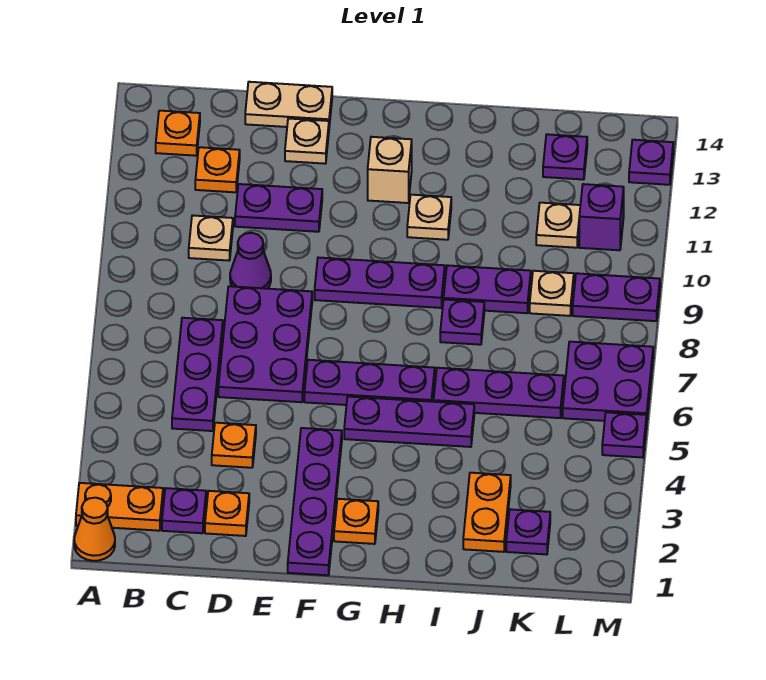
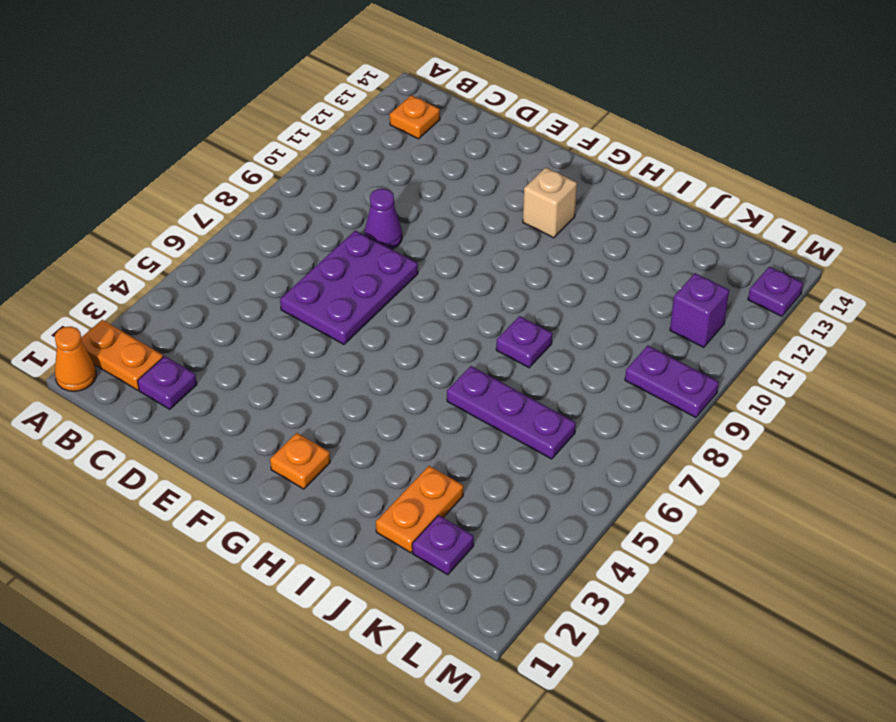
none -> purple 1x3 plate [172,318,223,431]
none -> tan 1x1 plate [189,215,233,261]
none -> orange 1x1 plate [195,147,240,192]
none -> orange 1x1 plate [205,491,249,536]

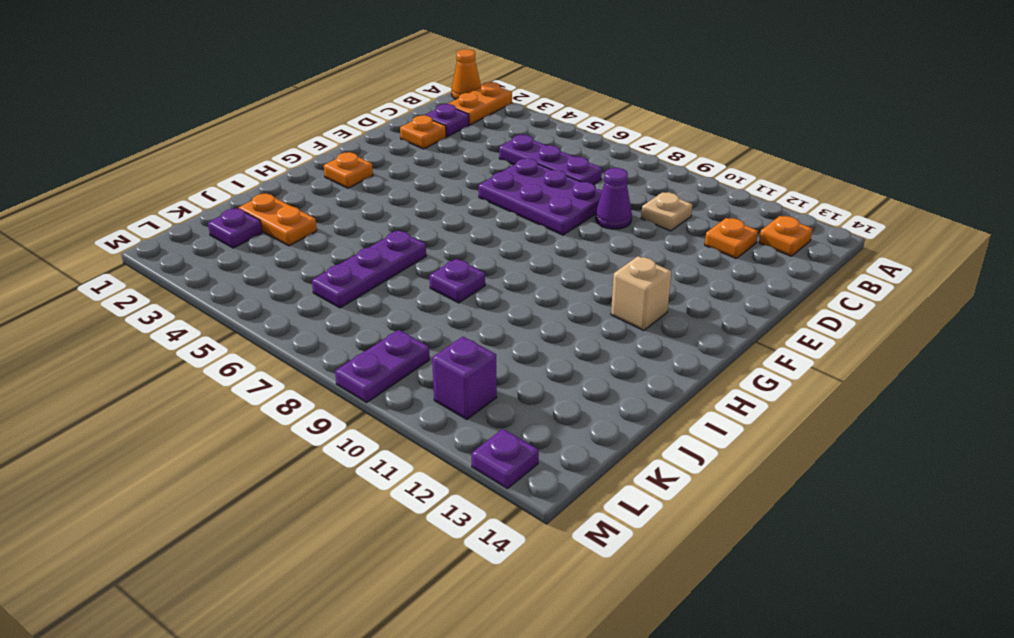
none -> orange 1x1 plate [212,423,256,468]
none -> purple 1x2 plate [235,184,322,232]
none -> tan 1x2 plate [245,82,332,127]
none -> tan 1x1 plate [285,118,329,164]

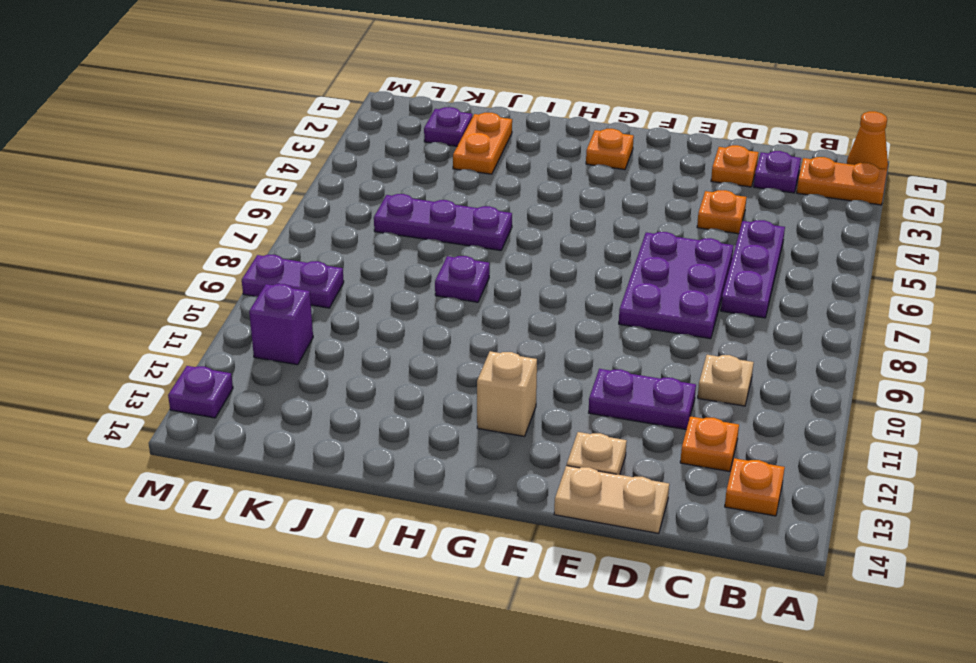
none -> purple 1x1 cone [230,233,271,289]
none -> purple 1x4 plate [288,428,342,575]
none -> purple 1x3 plate [304,360,435,405]
none -> purple 1x3 plate [315,258,445,308]

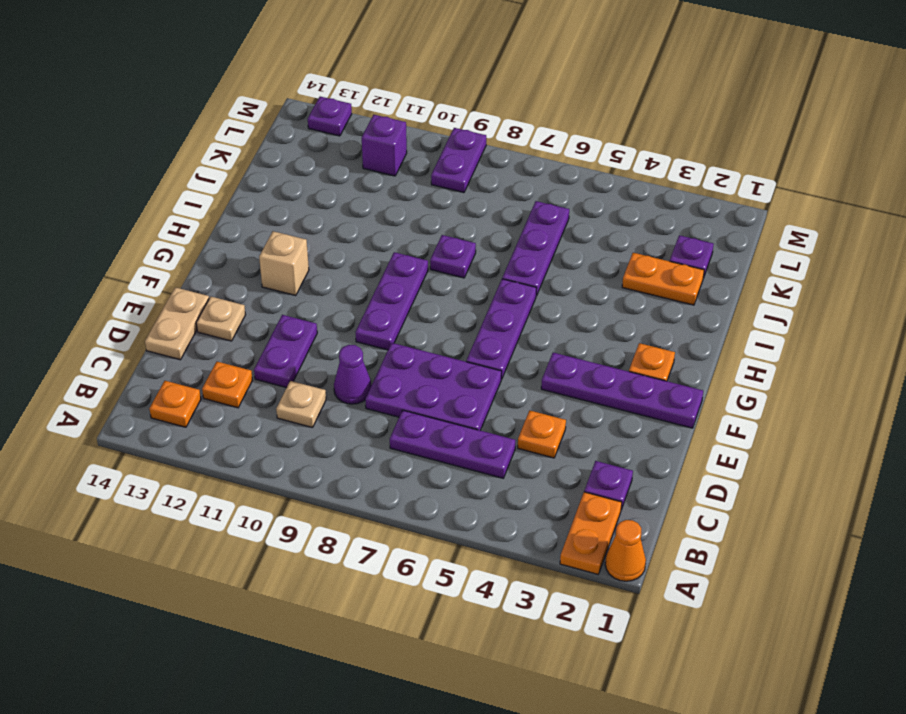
none -> orange 1x1 plate [205,491,249,536]
none -> purple 1x3 plate [344,397,474,447]
none -> tan 1x1 plate [407,195,451,240]
none -> purple 1x2 plate [444,265,531,313]

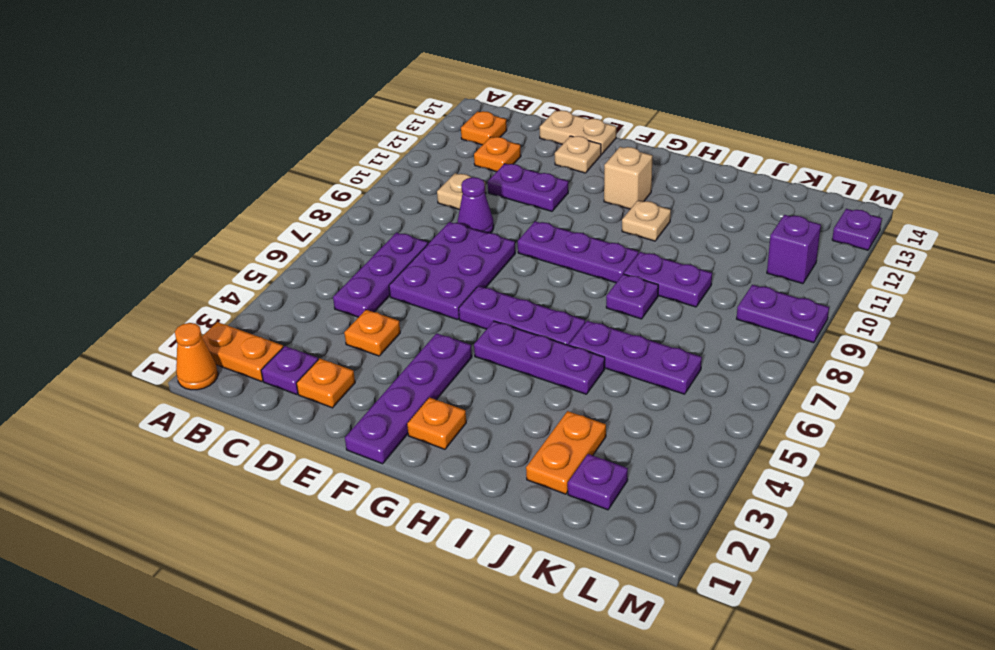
none -> tan 1x1 plate [530,271,574,316]
none -> tan 1x1 plate [536,203,580,248]
none -> purple 1x1 plate [543,134,587,180]
none -> purple 2x2 plate [563,342,653,421]

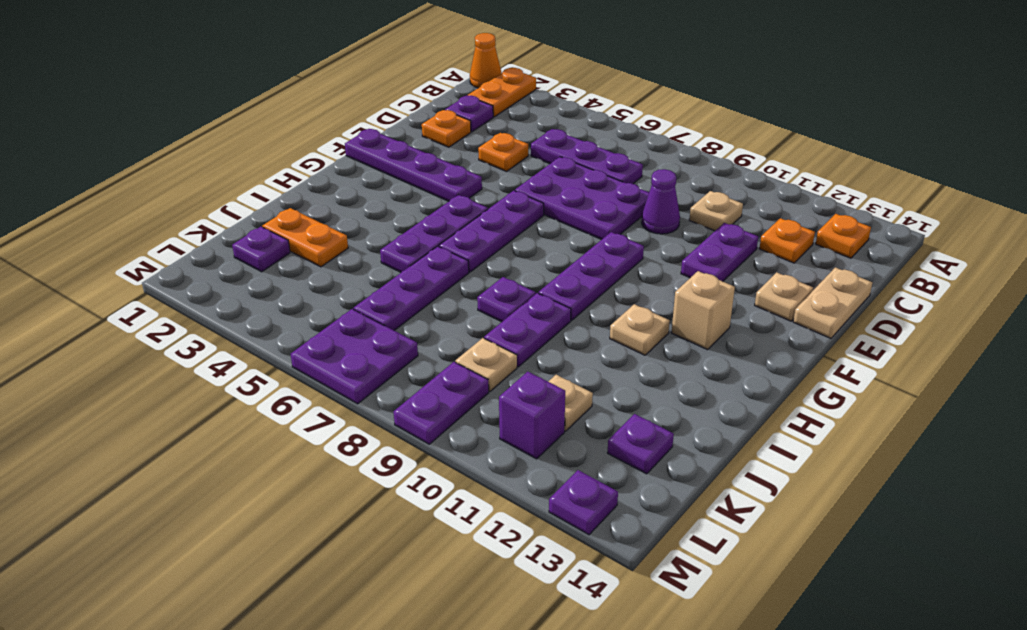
none -> orange 1x1 plate [334,499,378,544]
none -> purple 1x1 plate [602,412,647,458]

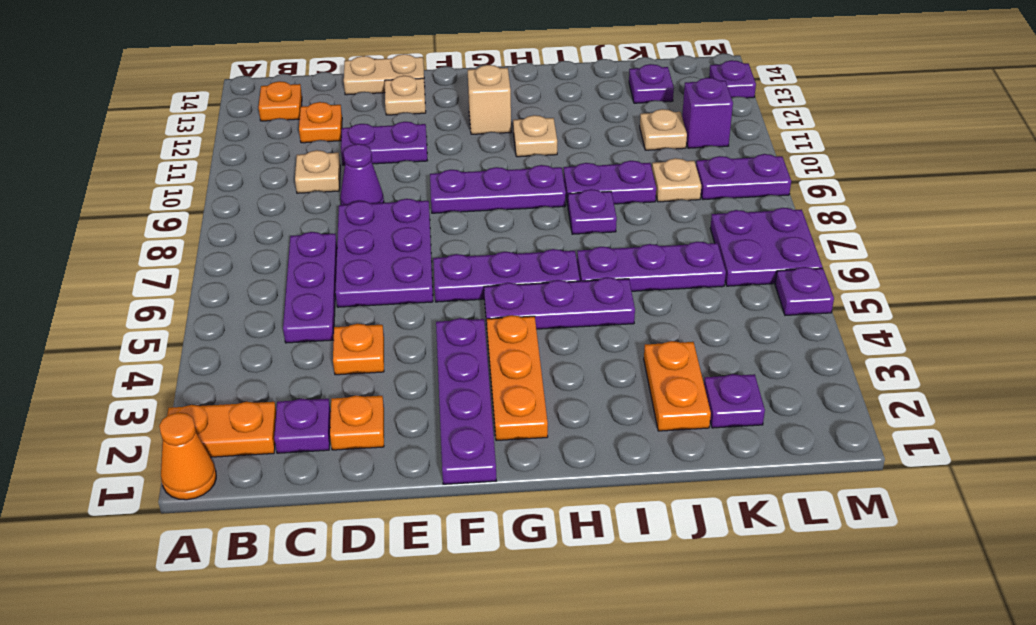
orange 1x3 plate [487,315,548,441] -> orange 1x1 plate [334,499,378,544]

